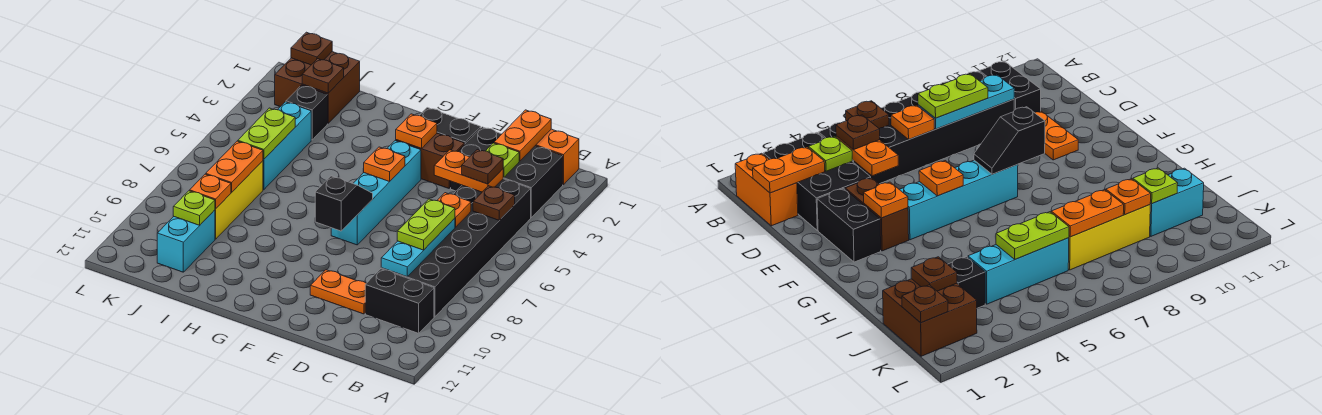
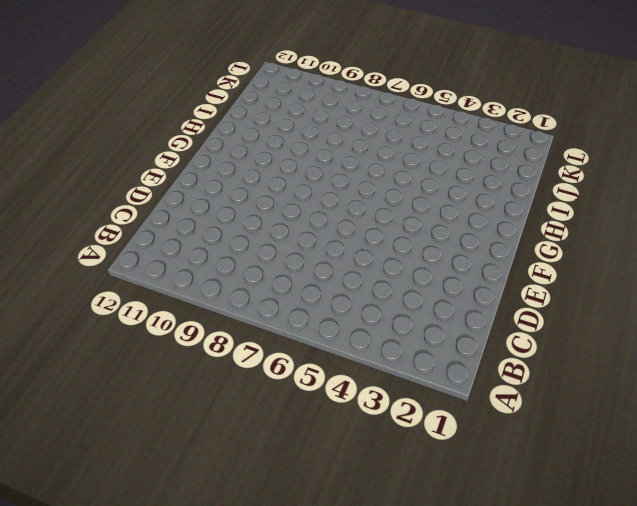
none -> orange 1x2 brick [535,129,579,185]
none -> black 2x3 brick [451,127,563,217]
none -> black 2x6 brick [381,179,531,317]
none -> black 1x2 brick [365,269,434,333]

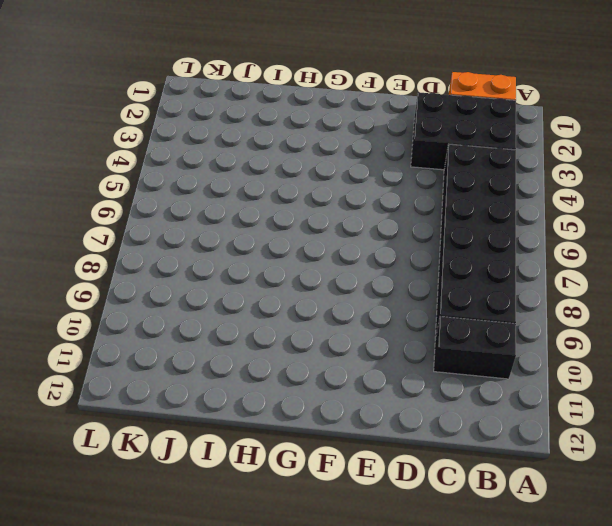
none -> orange 1x2 plate [310,270,366,314]
none -> black 1x2 brick [419,108,481,144]
none -> brown 1x2 brick [396,133,465,188]
none -> cyan 1x4 brick [331,141,421,245]

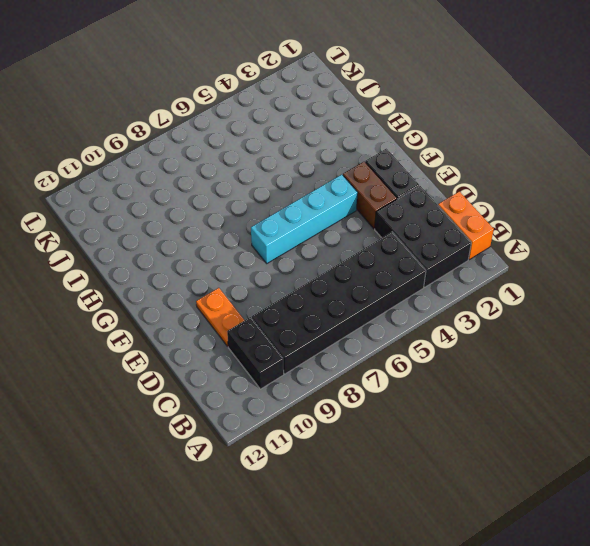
none -> brown 2x2 brick [275,52,360,123]
none -> black 1x1 brick [286,85,328,140]
none -> cyan 1x3 brick [263,102,311,190]
none -> yellow 1x3 brick [215,161,263,239]

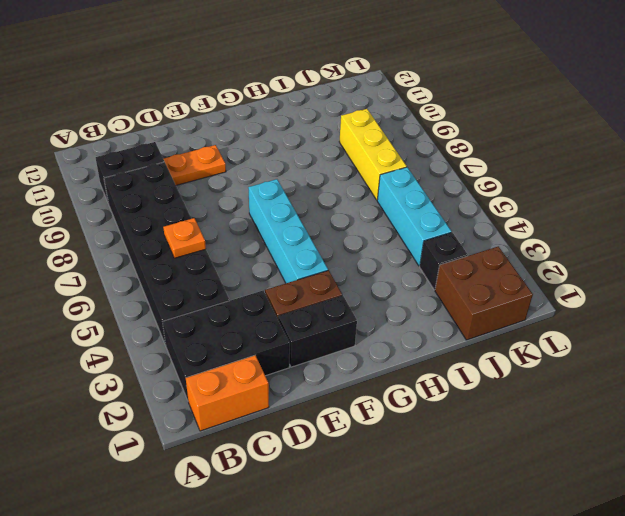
none -> cyan 1x2 brick [157,210,215,272]
none -> brown 1x1 plate [473,186,515,220]
none -> orange 1x2 plate [494,110,551,161]
none -> lime 1x1 plate [486,143,519,178]

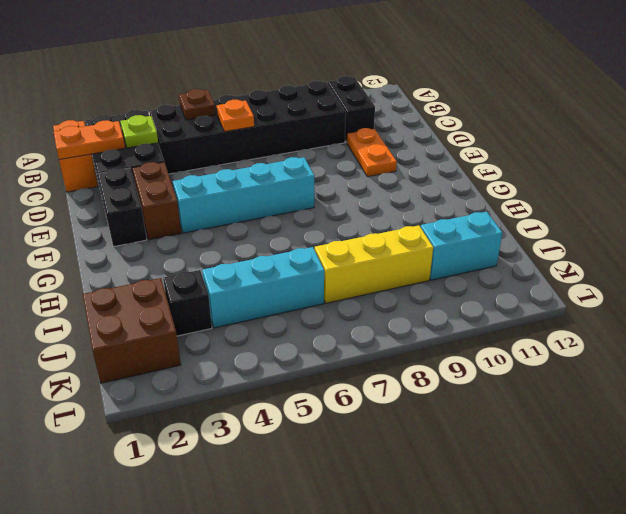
none -> orange 1x2 plate [434,150,503,192]
none -> cyan 1x3 plate [381,218,455,277]
none -> orange 1x1 plate [396,114,437,149]
none -> orange 1x1 plate [363,147,405,182]

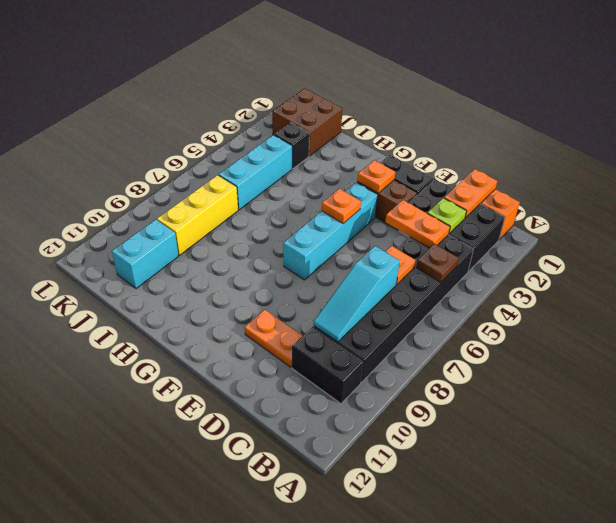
cyan 1x3 slope [314,246,400,342] -> cyan 1x3 plate [381,218,455,277]
none -> black 1x2 slope [315,176,373,231]
none -> brown 1x1 plate [302,59,344,93]
none -> lime 1x2 plate [238,108,295,159]
none -> orange 1x2 plate [206,141,263,192]

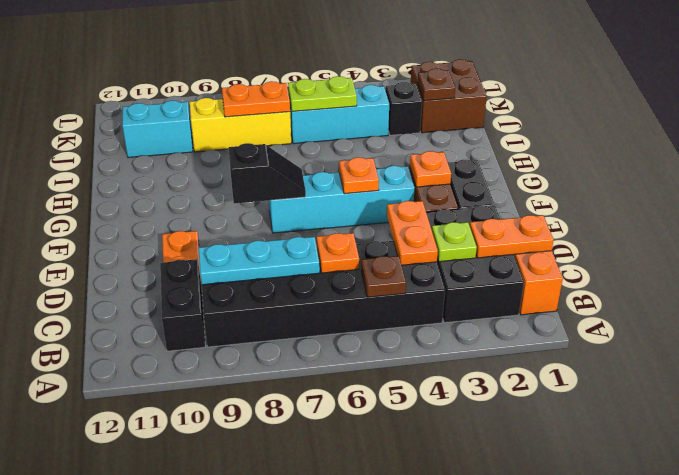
none -> orange 1x1 plate [190,174,231,209]
none -> lime 1x1 plate [173,191,215,225]
none -> brown 1x1 plate [291,32,332,65]
none -> brown 1x1 plate [462,149,503,184]

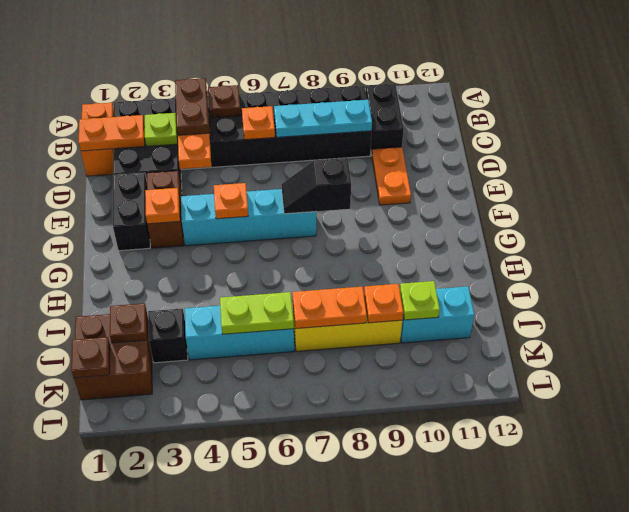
brown 1x2 plate [175,78,209,135] -> brown 1x1 plate [462,149,503,184]
none -> lime 1x2 plate [397,199,455,250]

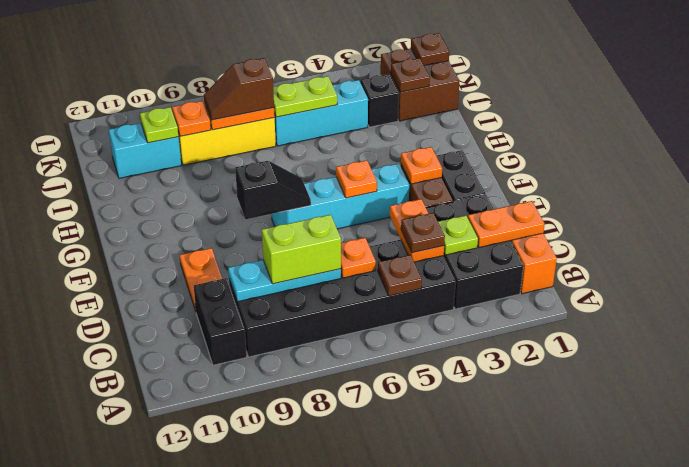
lime 1x2 brick [262,215,341,284] -> lime 1x2 plate [397,199,455,250]
brown 1x2 slope [204,58,274,120] -> none

